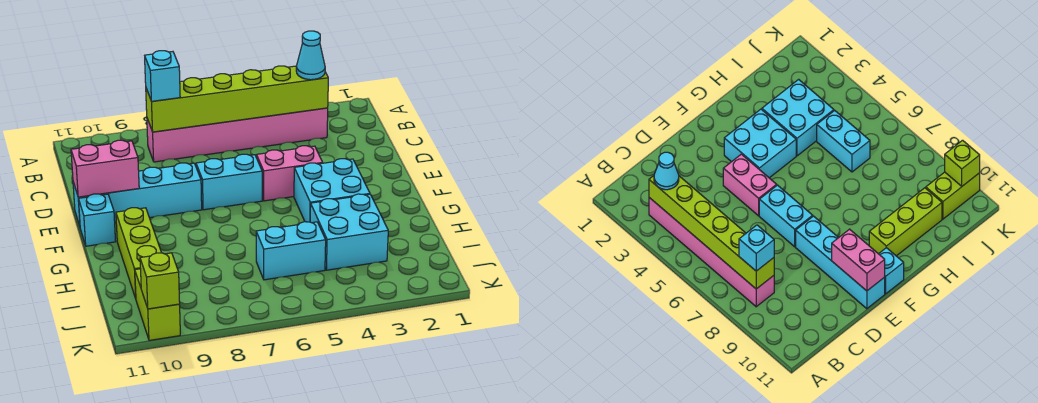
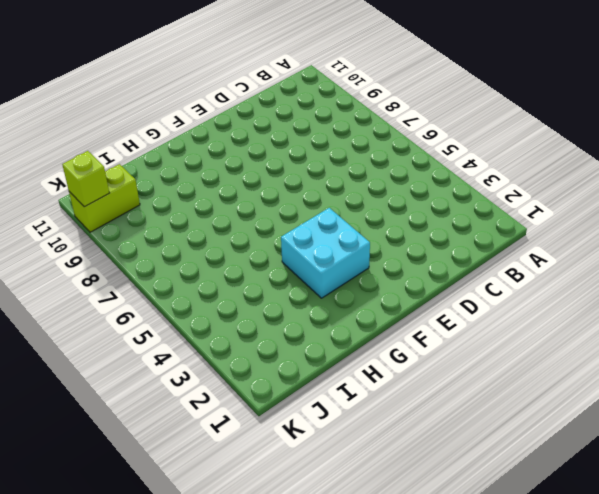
none -> pink 1x6 brick [147,108,328,162]
none -> pink 1x2 brick [257,146,322,201]
none -> cyan 1x2 brick [196,154,262,210]

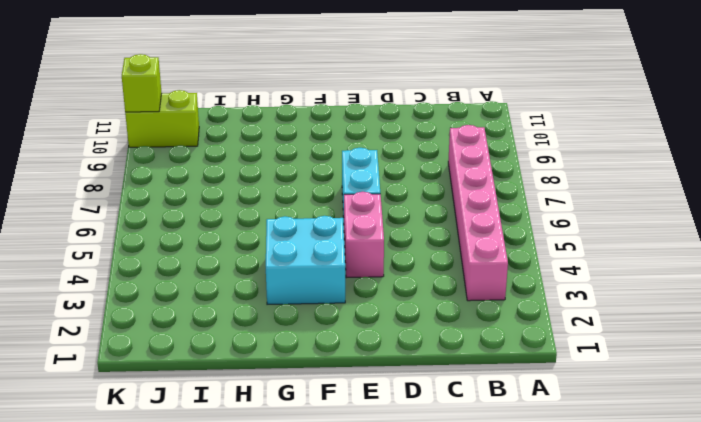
none -> cyan 1x4 brick [73,163,202,226]
none -> cyan 1x1 brick [79,194,116,246]
none -> lime 1x3 brick [116,208,161,298]

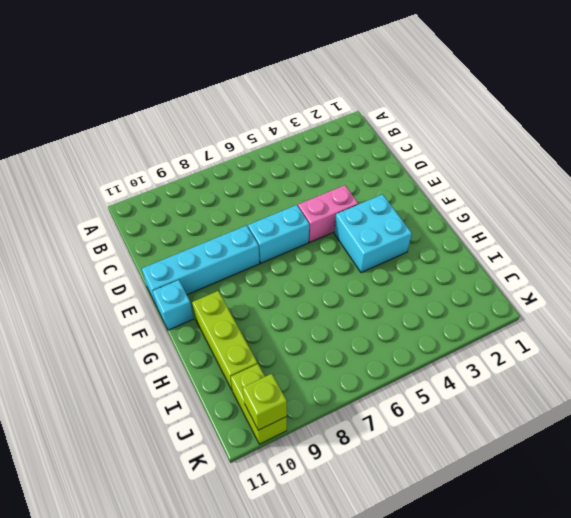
none -> pink 1x6 brick [147,108,328,162]
none -> cyan 2x2 brick [310,194,388,270]
none -> cyan 1x2 brick [256,222,326,280]

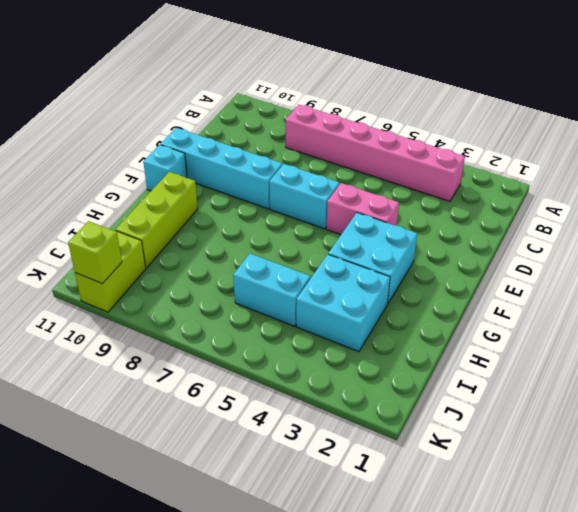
none -> lime 1x6 brick [146,66,328,132]
none -> pink 1x2 brick [71,140,139,197]
none -> cyan 1x1 cone [296,31,325,80]

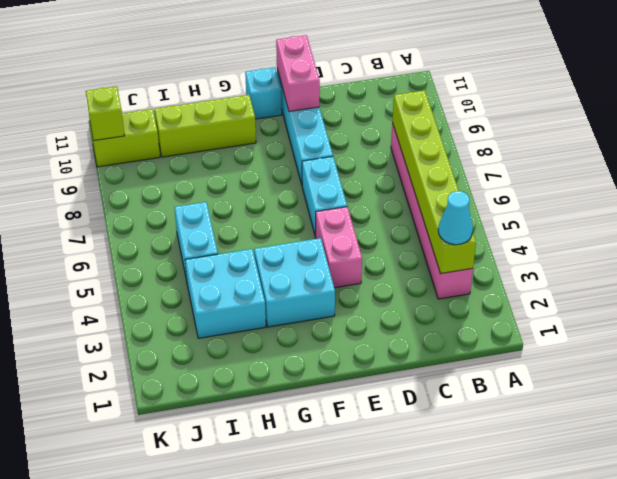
none -> cyan 1x1 brick [145,51,180,101]

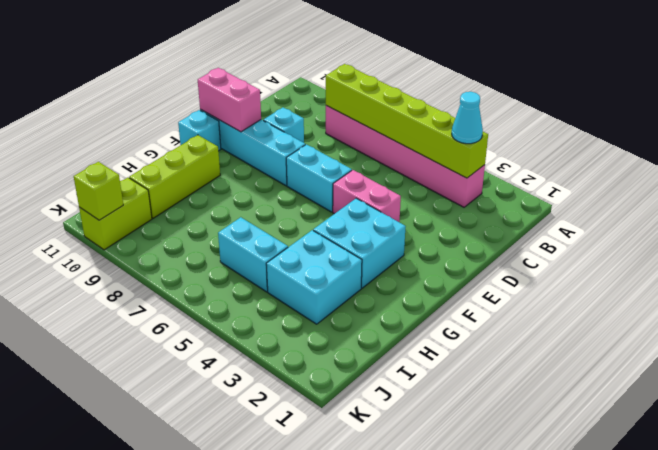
cyan 1x1 brick [263,108,304,143] -> cyan 1x1 brick moved to [145,51,180,101]

